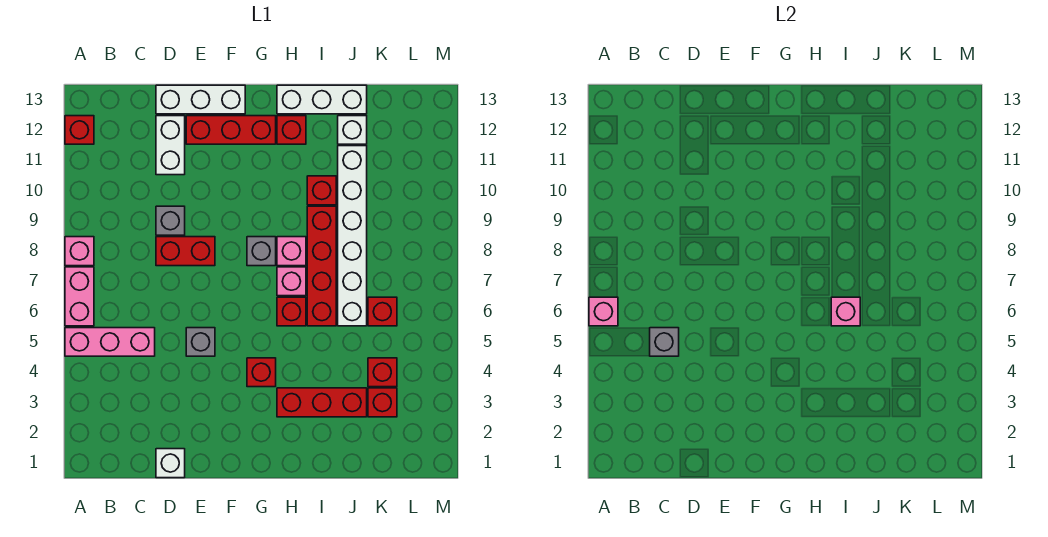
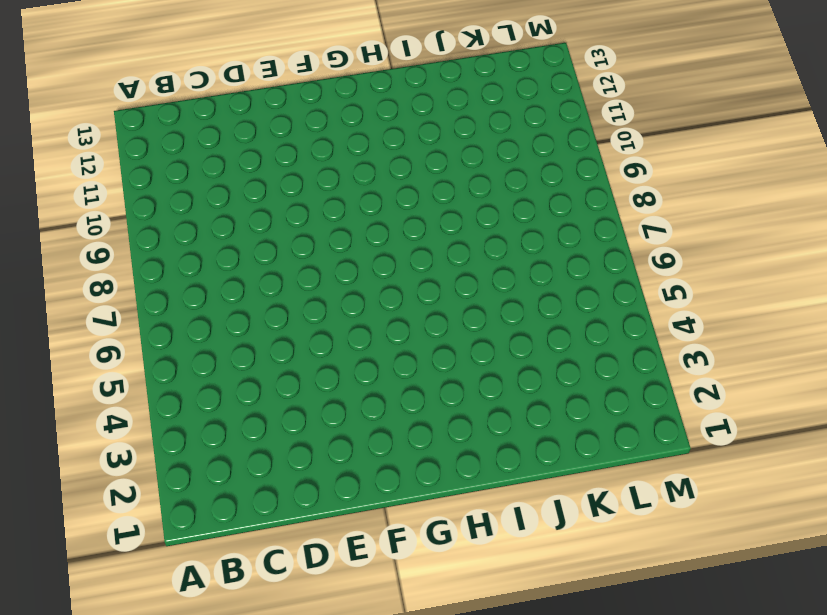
none -> pink 1x3 brick [65,328,155,356]
none -> pink 1x2 brick [65,267,94,326]
none -> pink 1x1 brick [65,237,94,266]

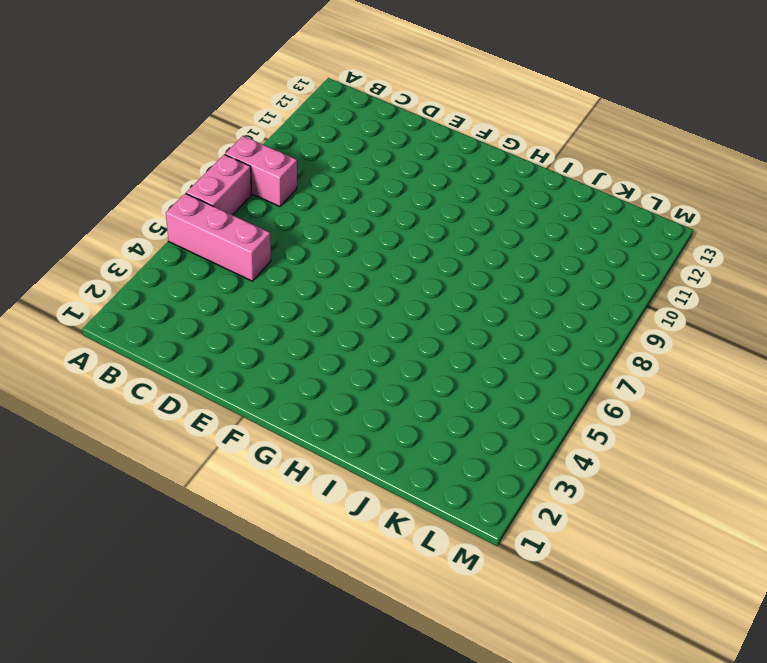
pink 1x2 brick [225,136,297,207] -> pink 1x1 brick [65,237,94,266]
none -> red 1x1 brick [65,116,94,144]
none -> white 1x1 brick [156,449,185,478]
none -> red 1x2 brick [156,237,215,266]

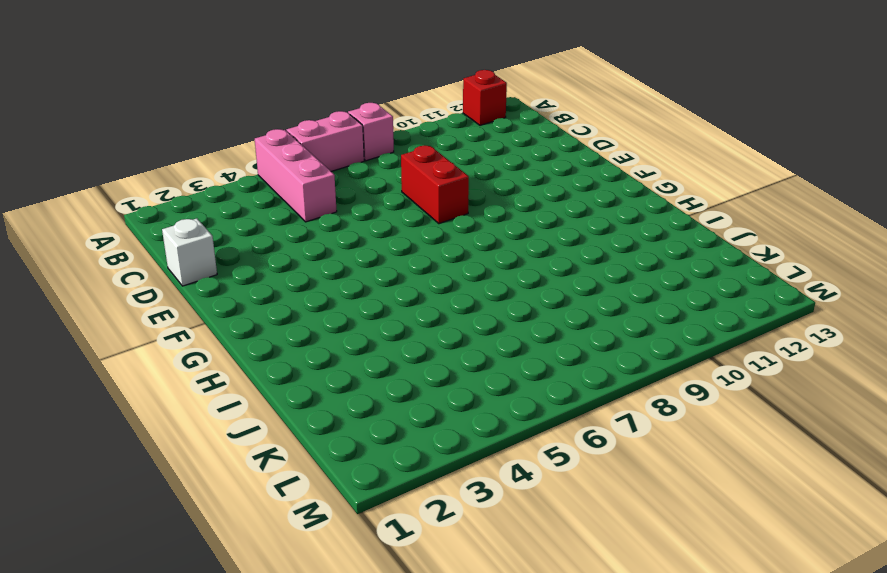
none -> grey 1x1 brick [156,206,185,235]
none -> white 1x2 brick [156,116,185,175]
none -> white 1x3 brick [156,85,245,114]

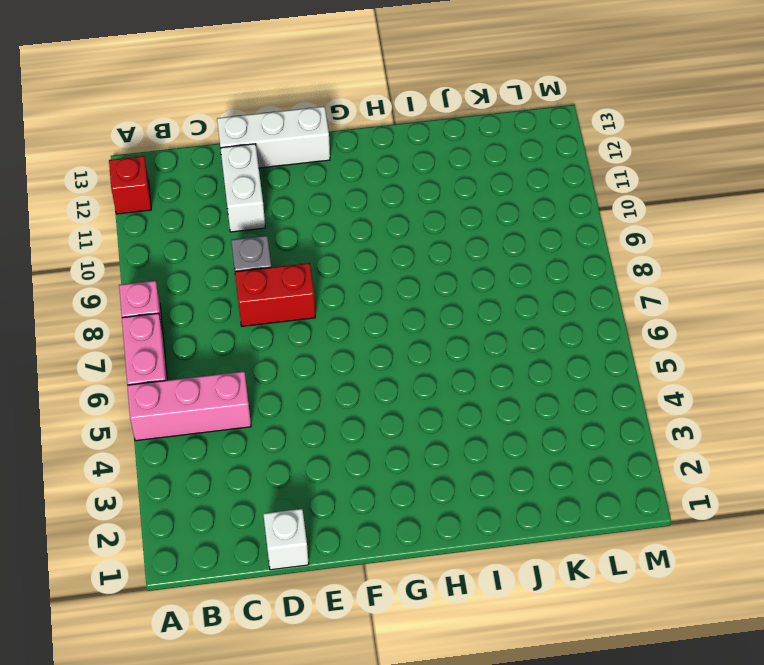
none -> grey 1x1 brick [186,328,215,356]
none -> red 1x3 brick [186,116,276,144]
none -> red 1x1 brick [247,358,276,387]

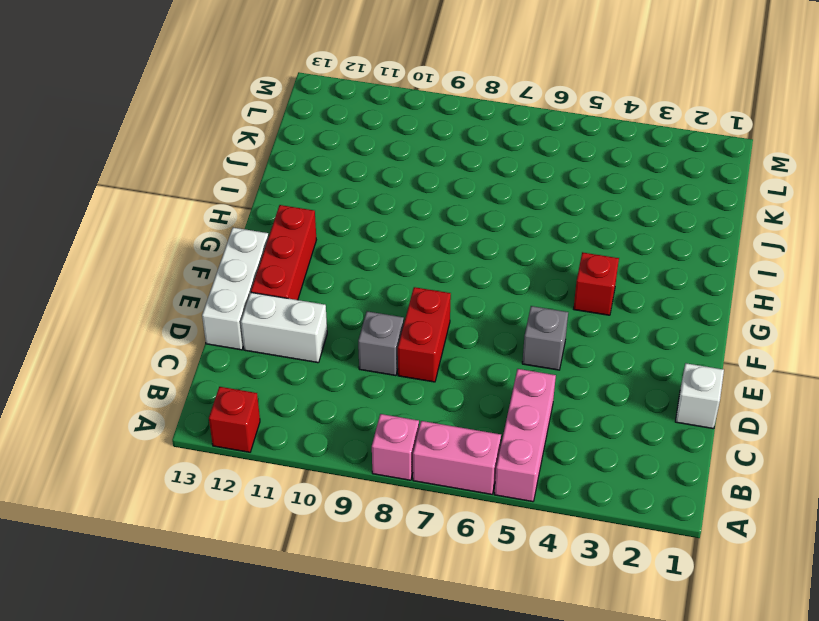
none -> grey 1x1 brick [247,237,276,266]
none -> red 1x3 brick [277,388,367,417]
none -> red 1x1 brick [277,297,306,326]

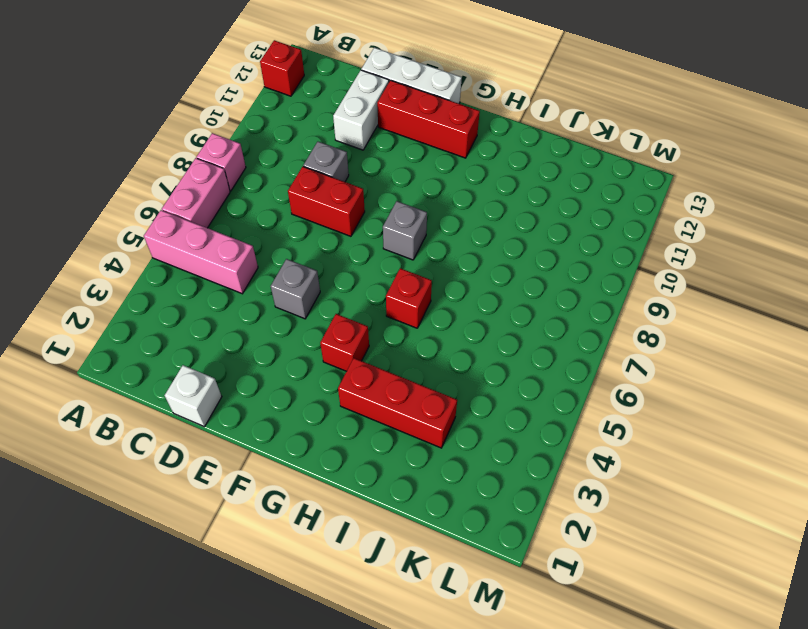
none -> pink 1x1 brick [277,267,306,296]
none -> pink 1x1 brick [277,237,306,266]
none -> red 1x1 brick [277,116,306,144]

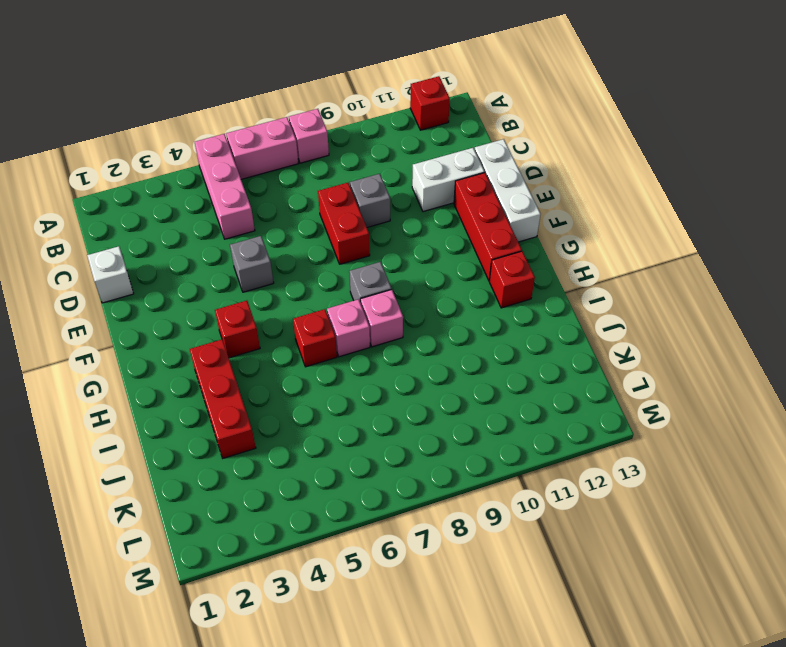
none -> white 1x3 brick [277,85,367,114]
none -> red 1x4 brick [307,206,336,326]
none -> red 1x1 brick [307,176,336,205]

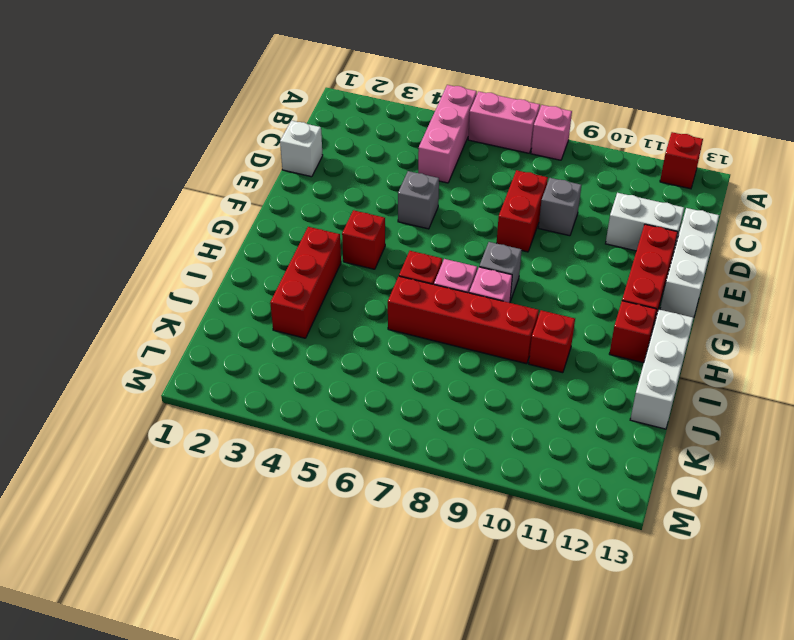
none -> white 1x6 brick [338,146,367,326]
none -> white 1x1 brick [338,116,367,144]
none -> red 1x1 brick [368,388,397,417]

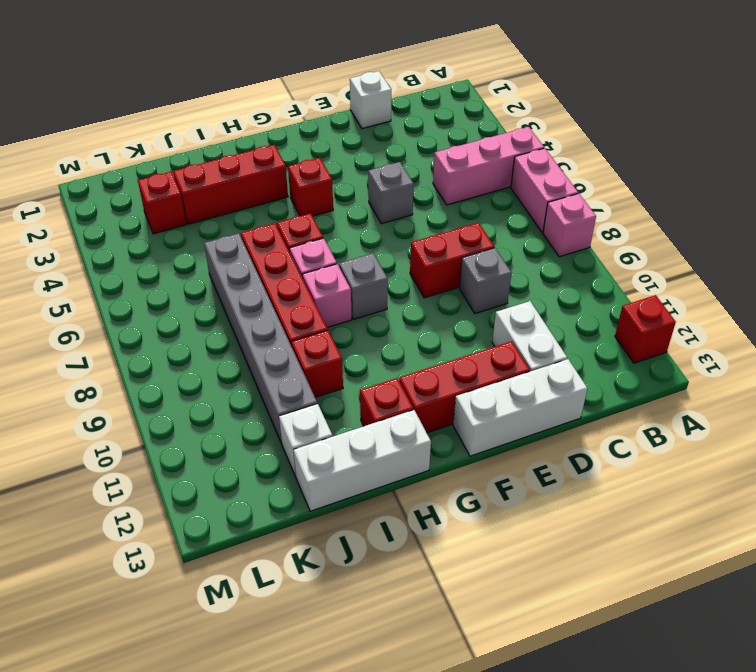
grey 1x6 brick [204,233,317,444] -> white 1x6 brick [338,146,367,326]
none -> red 1x1 brick [368,358,397,387]
none -> red 1x1 brick [368,297,397,326]
none -> pink 1x1 brick [589,297,618,326]

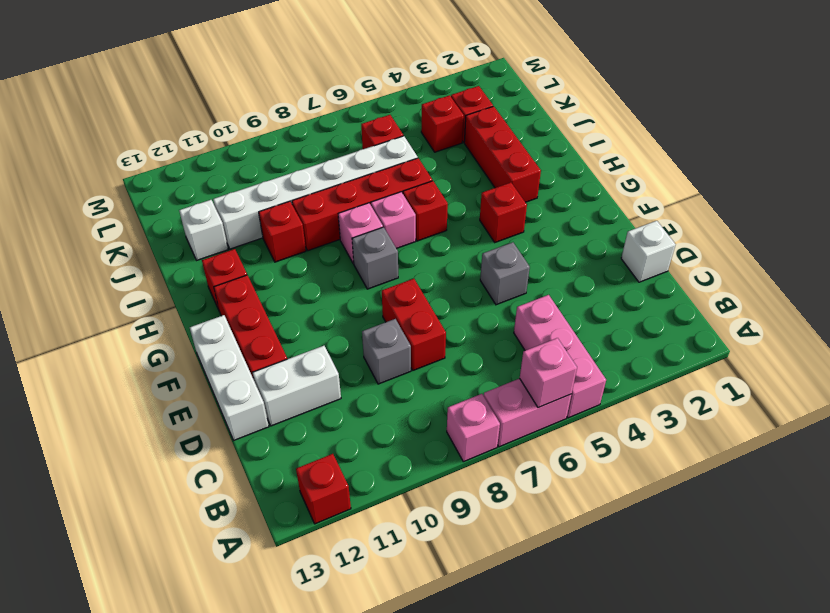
none -> white 1x3 brick [277,85,367,114]
none -> grey 1x1 brick [650,328,679,356]
none -> pink 1x1 brick [831,297,860,326]

